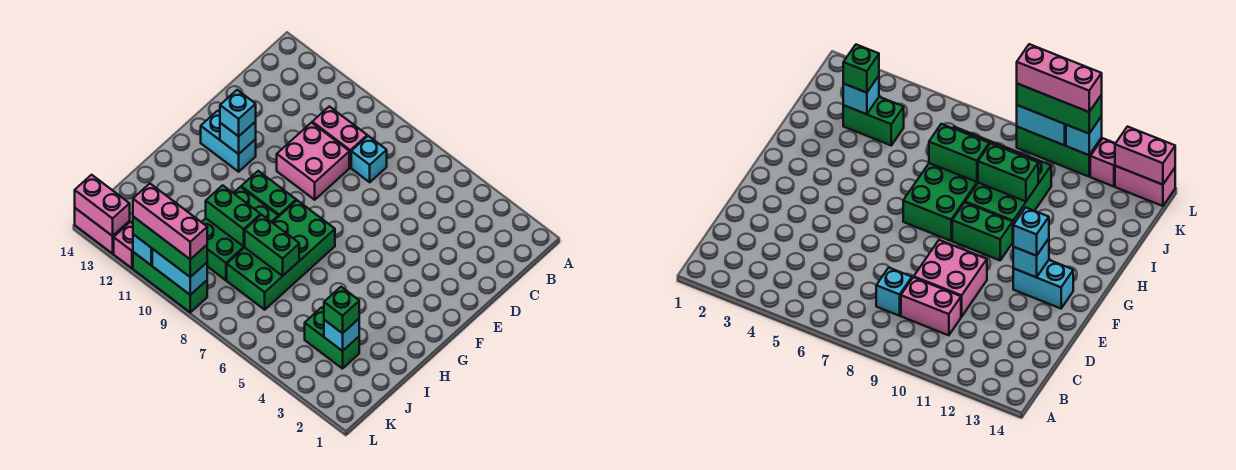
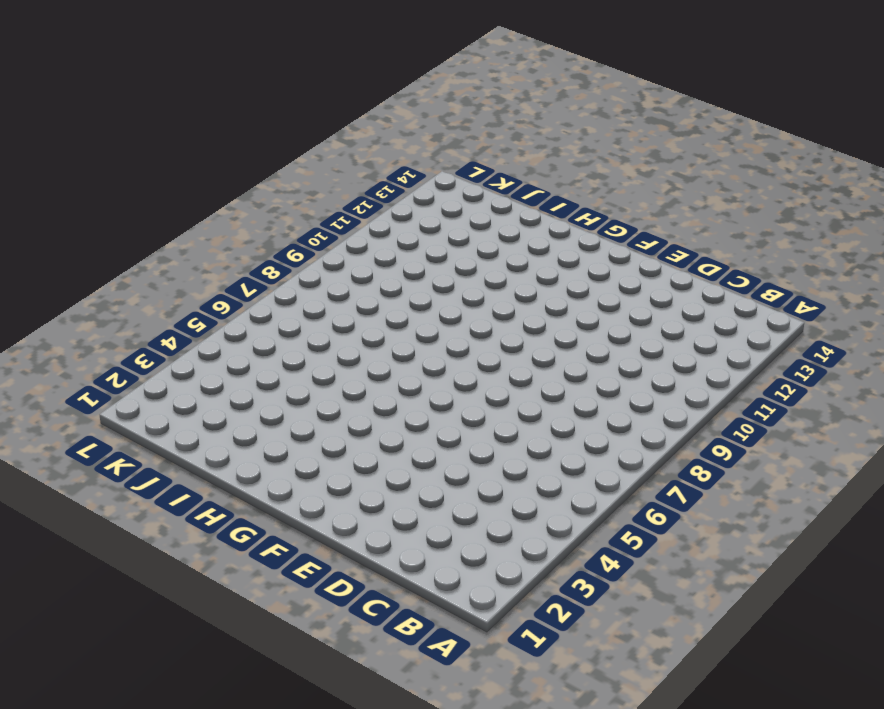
none -> cyan 1x1 brick [351,136,387,182]
none -> pink 1x2 brick [312,106,367,167]
none -> pink 2x2 brick [277,123,349,200]

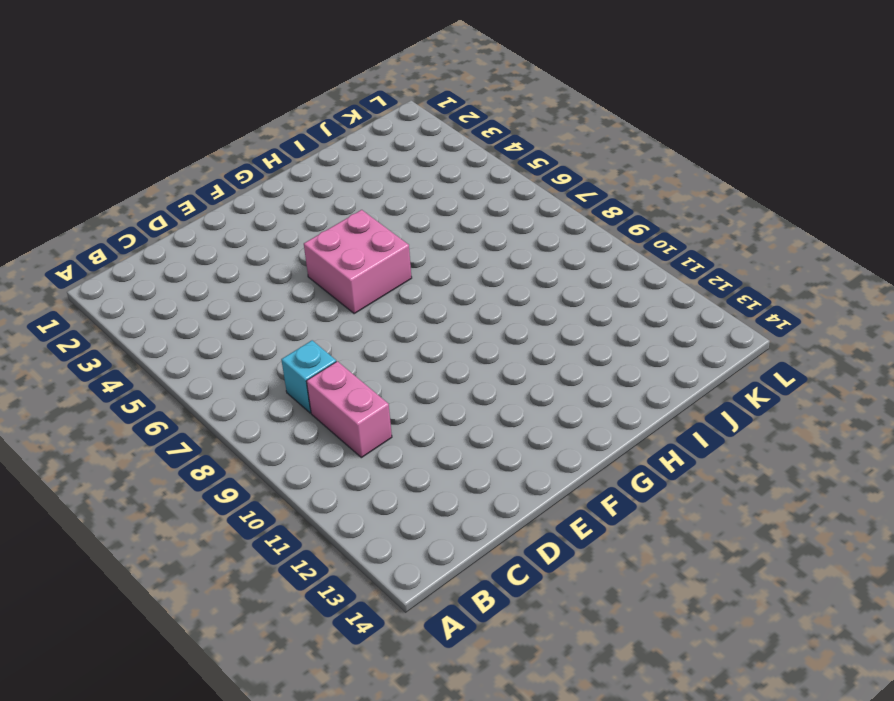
pink 2x2 brick [304,210,412,314] -> pink 2x2 brick moved to [277,123,349,200]
none -> cyan 1x2 brick [201,111,256,172]
none -> green 2x4 brick [227,200,335,310]
none -> green 1x2 brick [241,171,296,217]

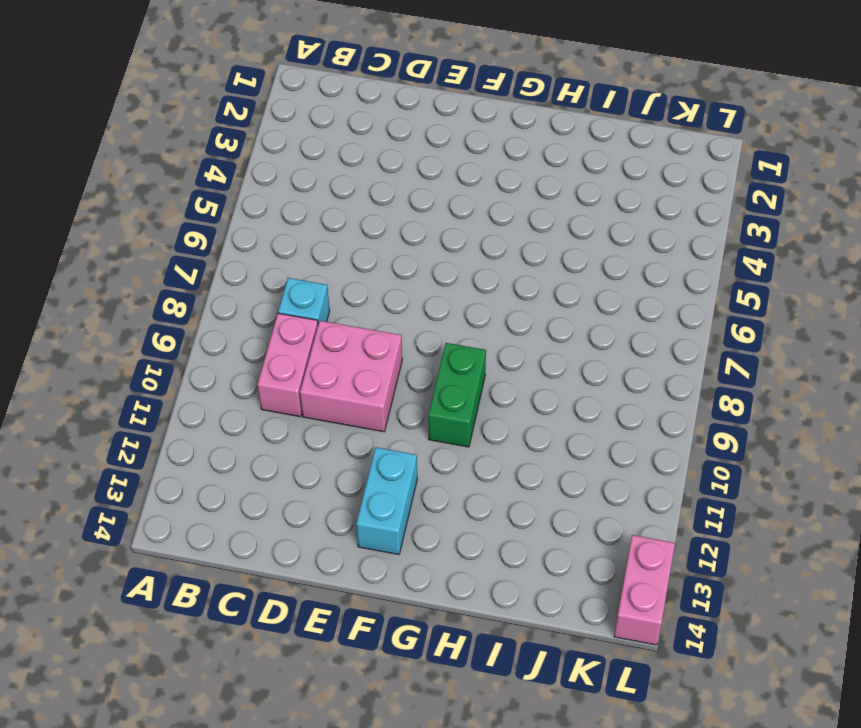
none -> green 2x4 brick [227,200,335,310]
none -> green 2x3 brick [202,187,278,280]
none -> green 1x2 brick [305,307,359,369]

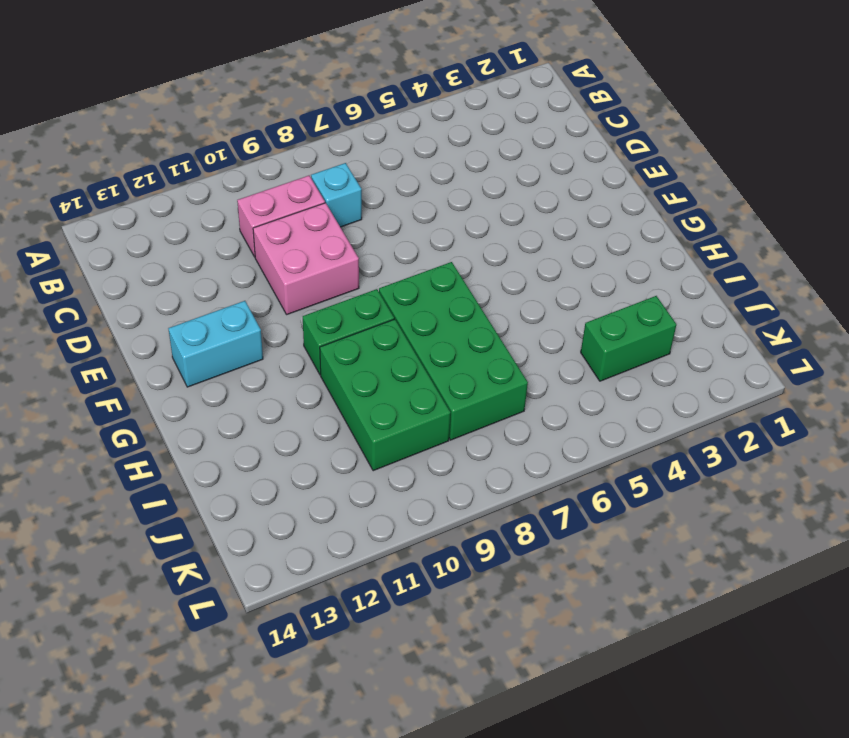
none -> green 1x3 brick [133,252,207,312]
none -> pink 1x1 brick [114,222,133,268]
none -> pink 1x2 brick [75,208,130,254]

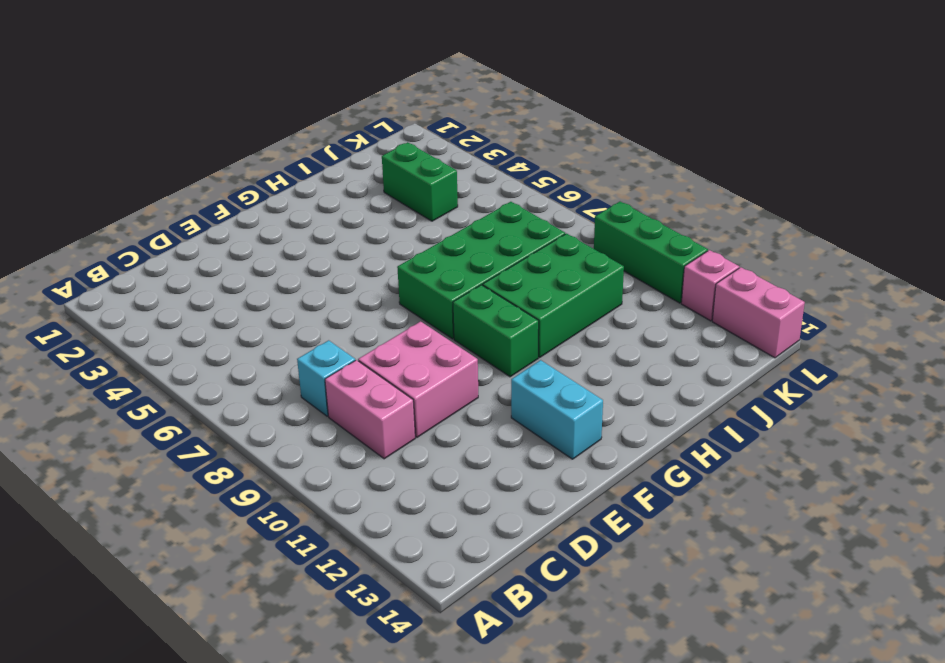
none -> cyan 1x1 brick [220,121,256,154]
none -> green 1x2 brick [245,215,299,276]
none -> green 1x2 brick [206,185,261,247]

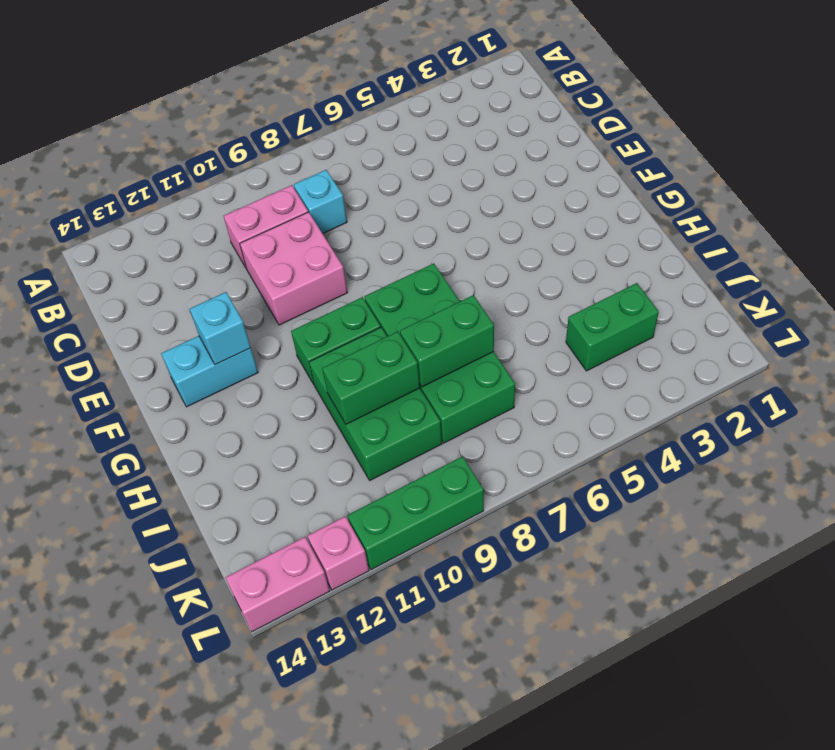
none -> cyan 1x1 brick [324,319,359,351]
none -> cyan 1x2 brick [152,249,207,295]
none -> cyan 1x1 brick [133,234,152,266]

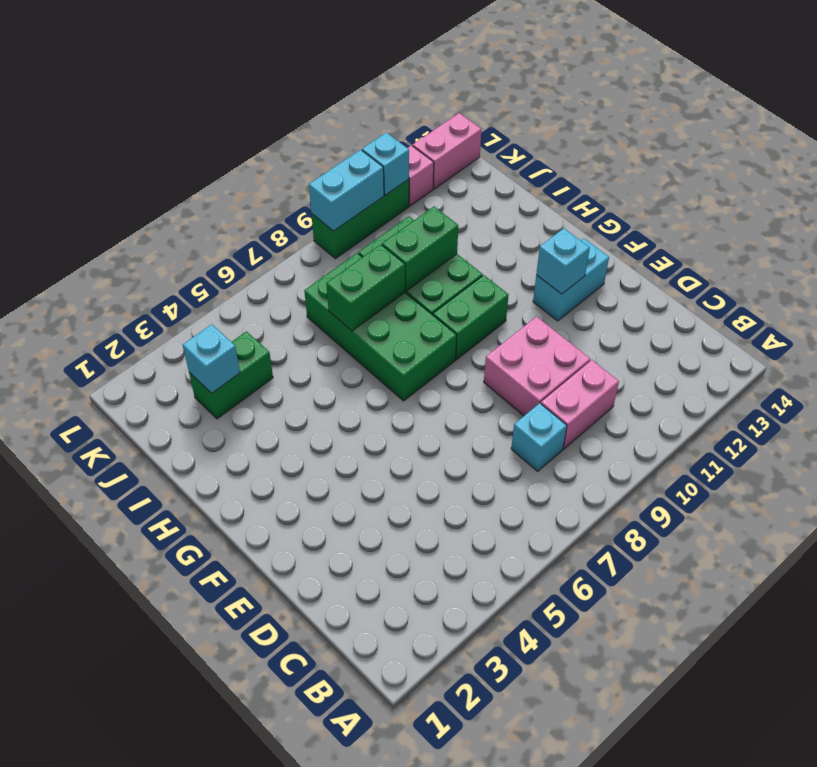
none -> pink 1x2 brick [75,175,130,236]
none -> cyan 1x1 brick [220,90,256,136]
none -> green 1x1 brick [324,287,359,333]

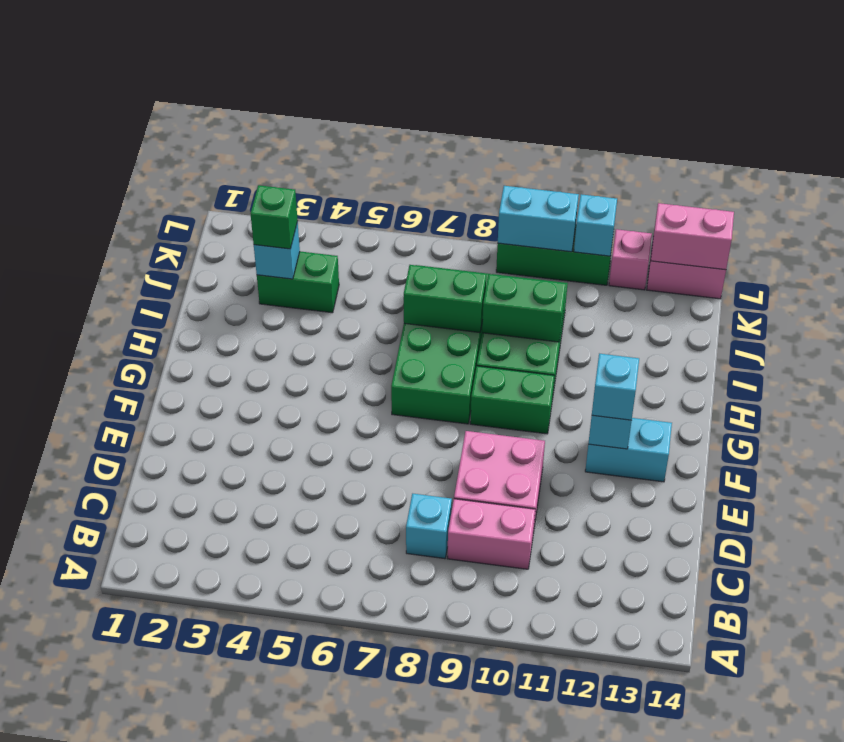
none -> green 1x3 brick [133,217,207,277]
none -> pink 1x3 brick [133,184,207,259]

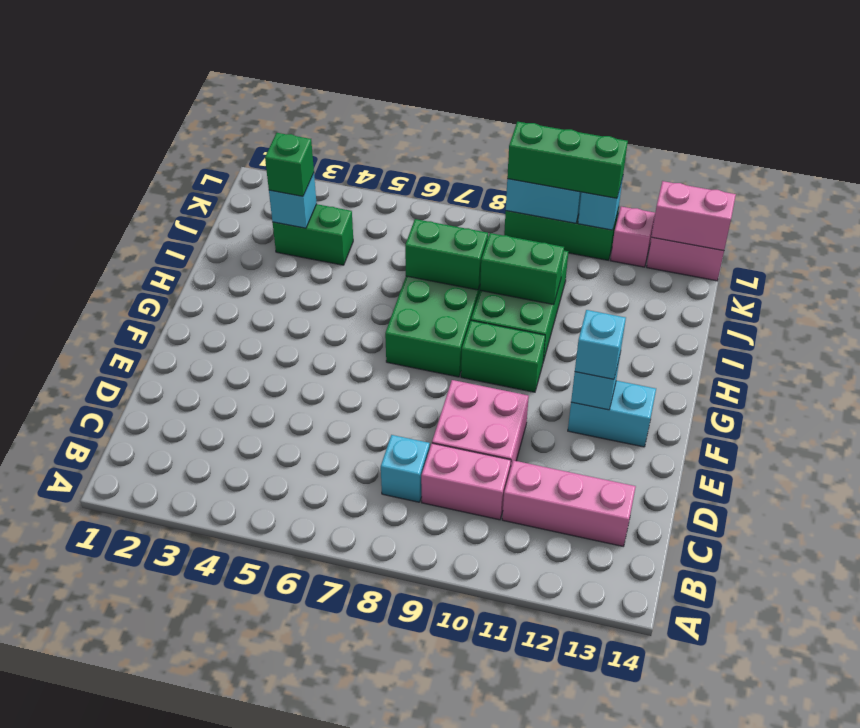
pink 1x3 brick [502,460,636,546] -> pink 1x3 brick moved to [133,184,207,259]

